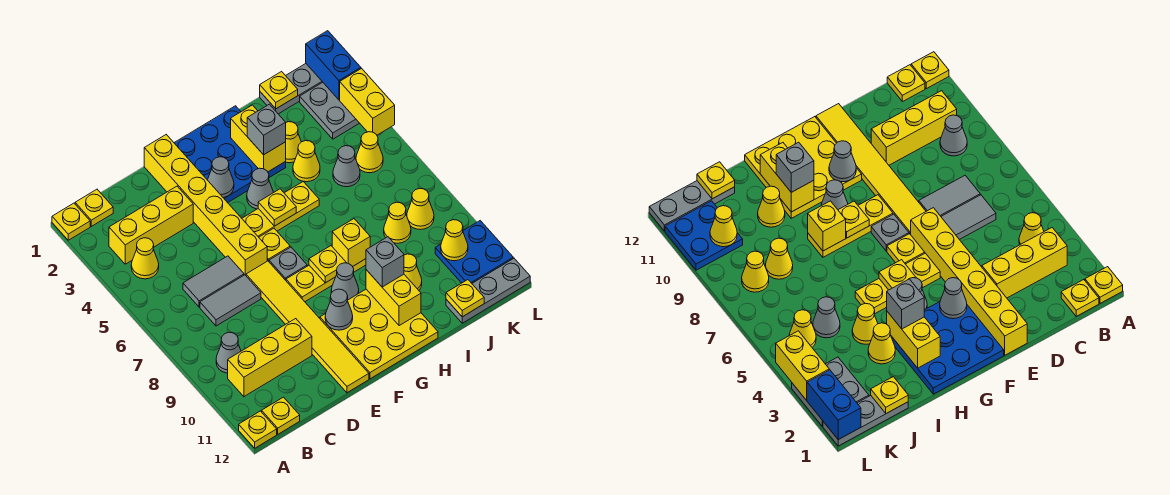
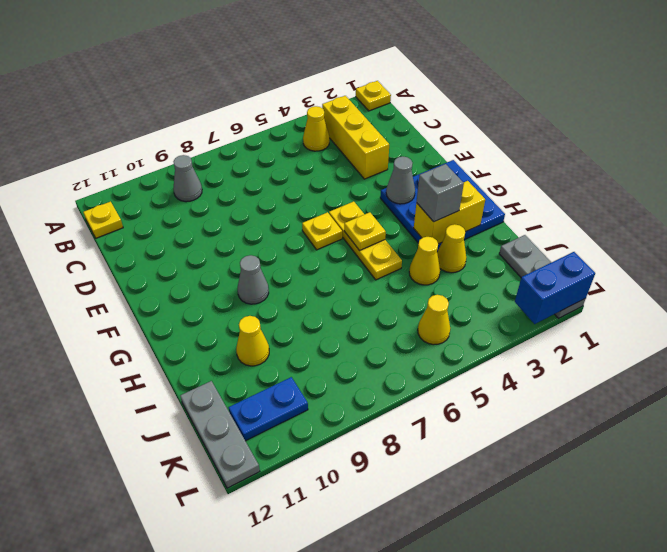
blue 1x2 plate [228,377,308,441] -> blue 2x2 plate [435,221,513,283]
none -> yellow 1x1 plate [239,411,277,448]
none -> yellow 1x1 plate [75,189,113,226]
none -> yellow 1x3 brick [228,319,312,396]
none -> grey 1x2 tile [183,256,244,307]

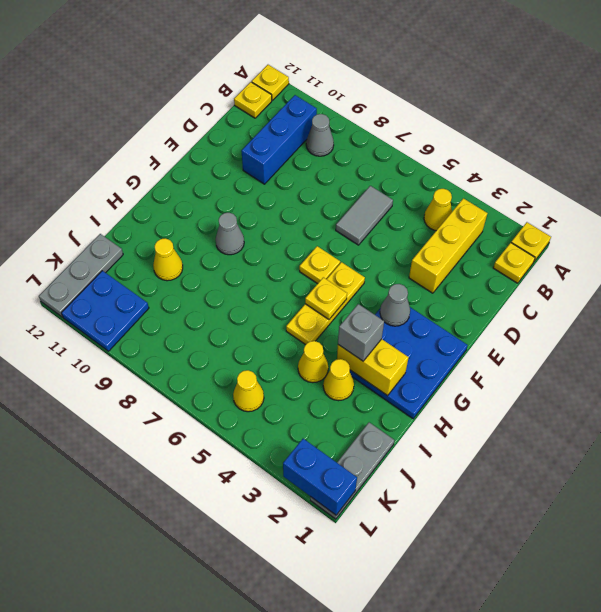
blue 1x3 brick [241,95,317,184] -> yellow 1x3 brick [228,319,312,396]
none -> grey 1x2 tile [200,275,261,326]
none -> yellow 1x6 brick [144,135,267,275]
none -> yellow 1x6 tile [246,261,369,393]
none -> grey 1x1 plate [269,247,307,280]

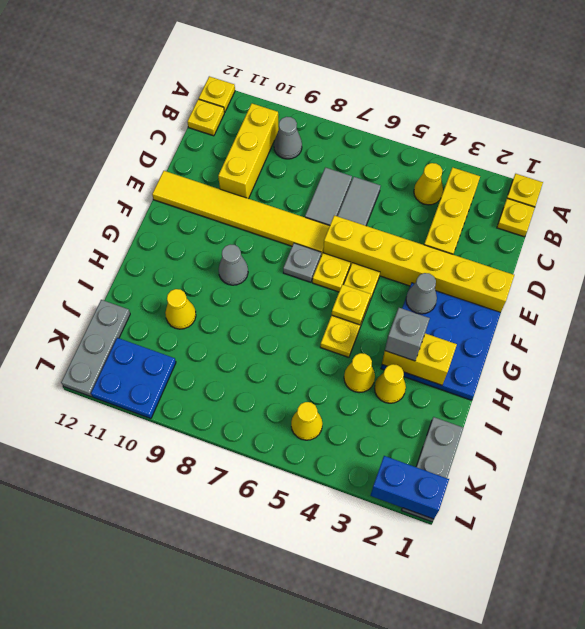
none -> yellow 1x3 plate [286,259,366,302]
none -> yellow 3x3 plate [320,289,438,379]
none -> grey 1x1 cone [247,168,274,209]
none -> grey 1x1 cone [333,146,360,187]

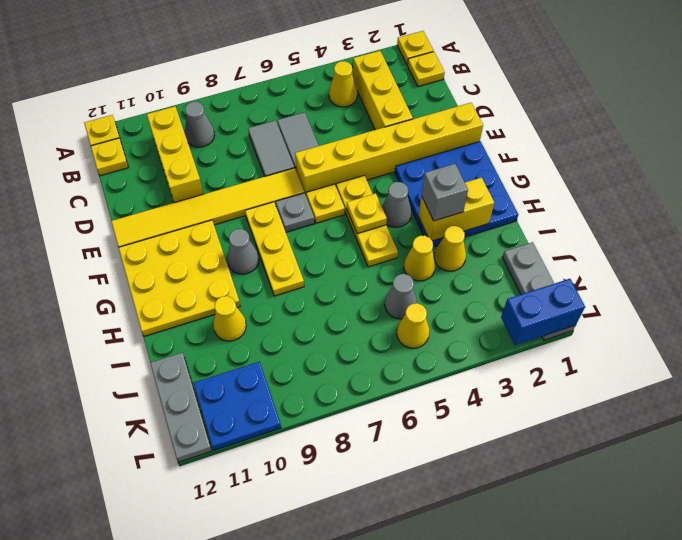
none -> yellow 1x1 cone [384,202,411,243]
none -> grey 2x2 plate [300,82,359,139]
none -> yellow 1x1 cone [407,188,434,230]
none -> grey 1x1 cone [208,157,234,198]

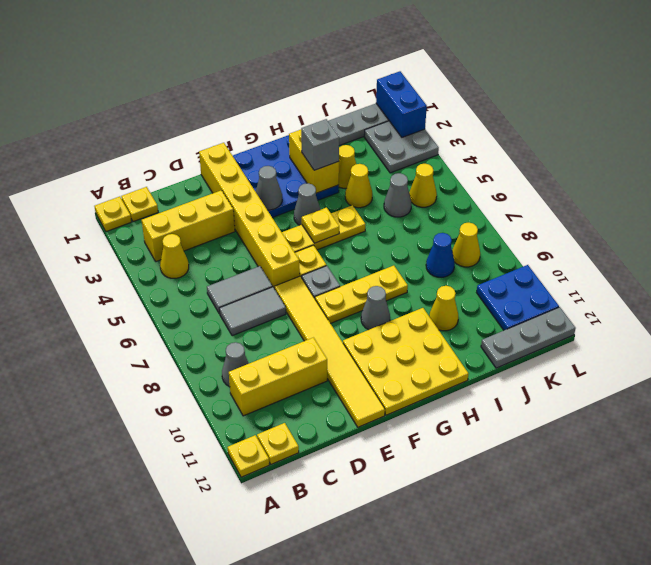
blue 1x1 cone [426,233,455,277] -> yellow 1x1 cone [384,202,411,243]
none -> grey 1x1 cone [325,289,353,330]
none -> yellow 1x1 plate [309,246,346,283]
none -> yellow 1x1 brick [332,219,370,266]
none -> yellow 1x2 brick [366,270,421,326]

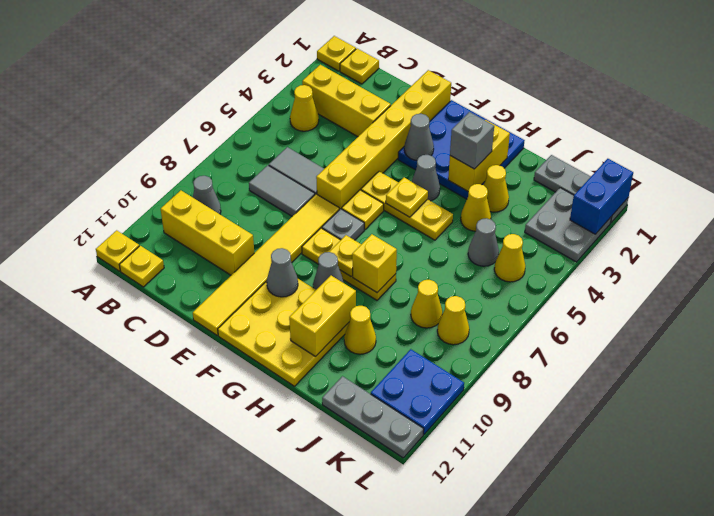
none -> yellow 1x1 plate [260,72,298,109]
none -> yellow 1x1 plate [446,280,484,317]
none -> yellow 1x1 cone [441,220,468,261]
none -> yellow 1x2 brick [340,68,395,135]

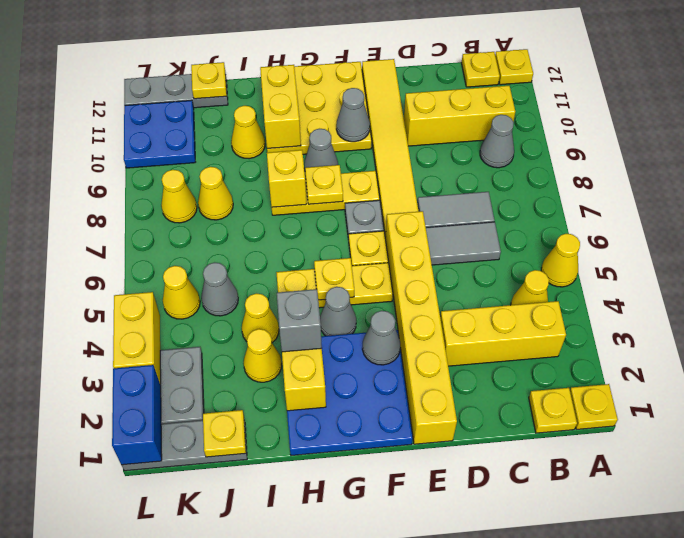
yellow 1x1 cone [541,234,580,287] -> yellow 1x1 cone moved to [441,220,468,261]
none -> grey 1x1 brick [366,237,404,287]

